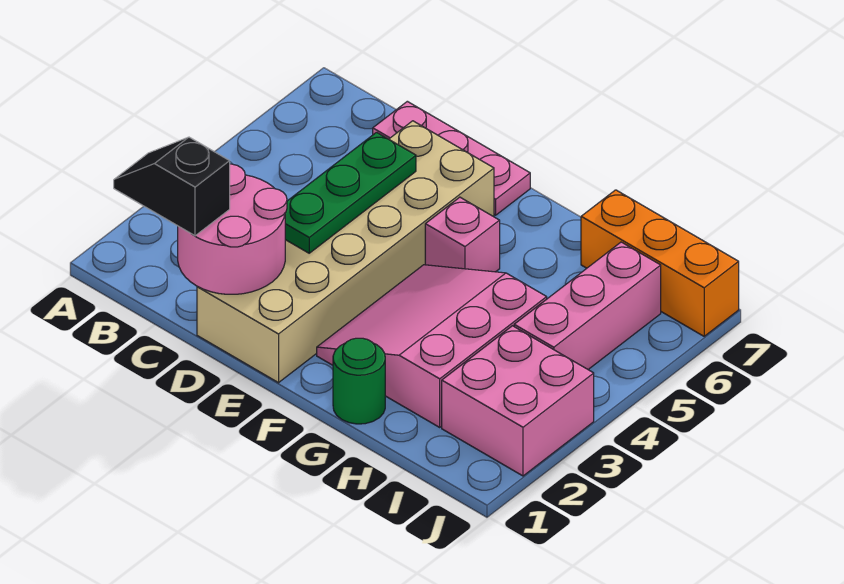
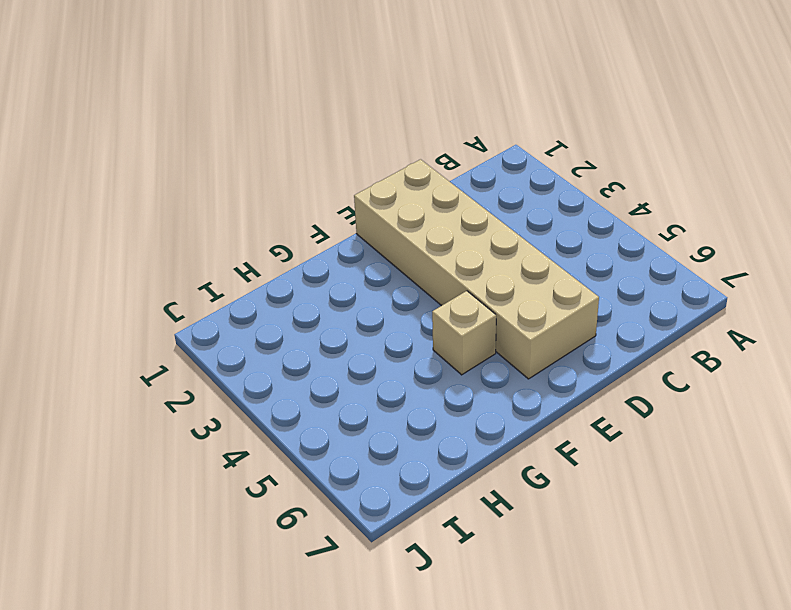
tan 1x1 brick [432,291,496,375] -> pink 1x1 brick [425,197,500,272]
none -> pink 1x3 plate [373,101,530,215]
none -> pink 3x3 slope [317,265,547,427]

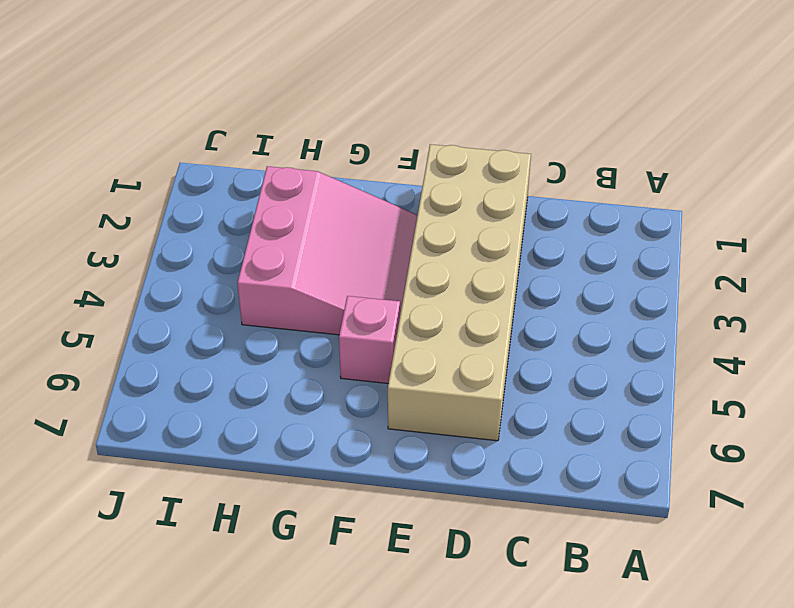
none -> pink 1x3 plate [373,101,530,215]
none -> green 1x1 round brick [333,338,385,424]

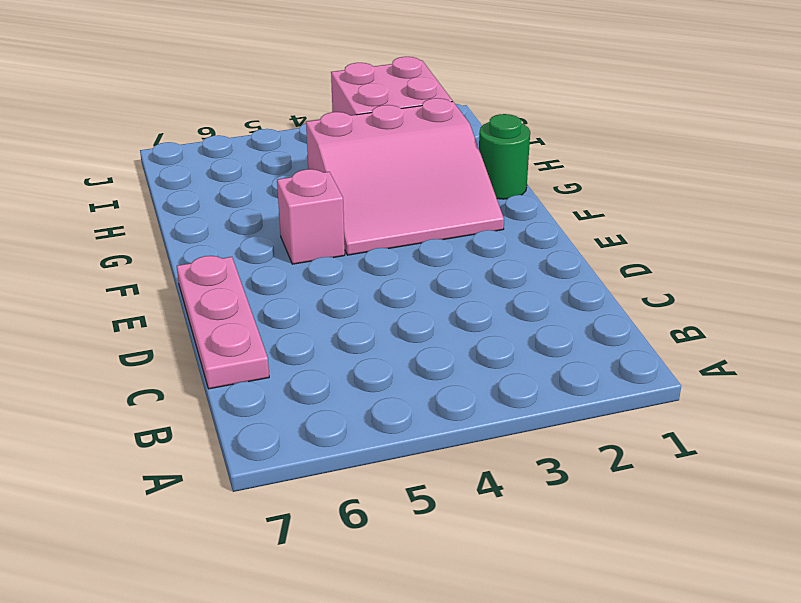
none -> tan 2x6 brick [197,121,494,383]
none -> orange 1x3 brick [581,190,739,336]

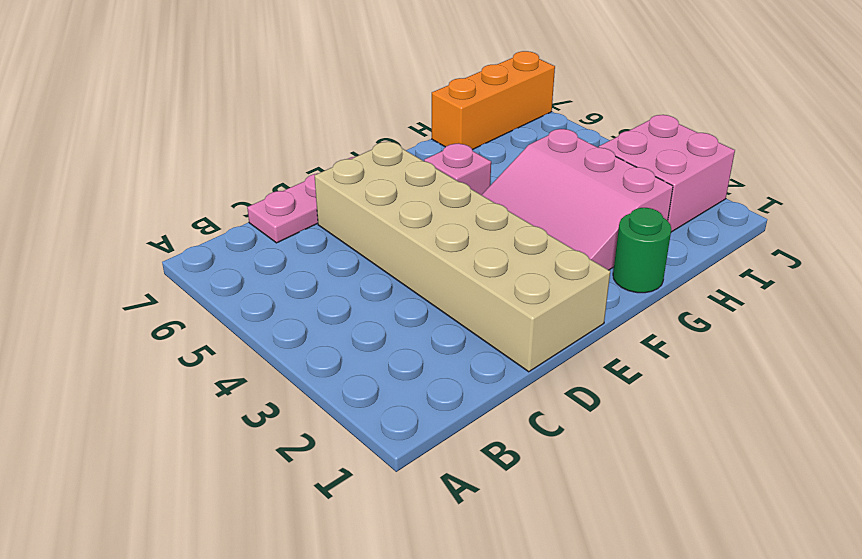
none -> pink 1x3 brick [514,242,661,369]
none -> pink 2x2 round brick [178,164,287,294]

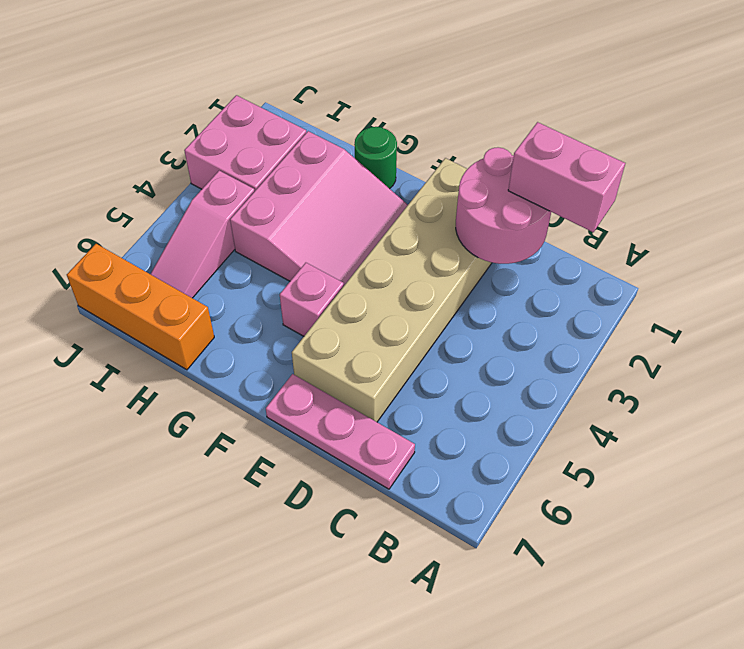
pink 1x2 brick [508,122,625,232] -> black 1x2 slope [114,137,230,236]
pink 1x3 slope [151,171,255,298] -> pink 1x3 brick [514,242,661,369]
none -> green 1x3 plate [285,132,416,253]

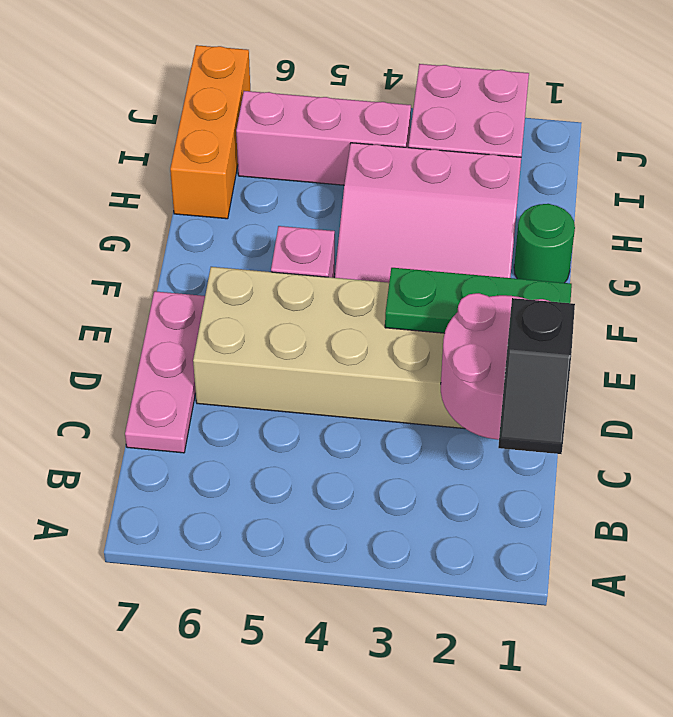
green 1x3 plate [385,268,572,333] -> green 1x3 plate moved to [285,132,416,253]

